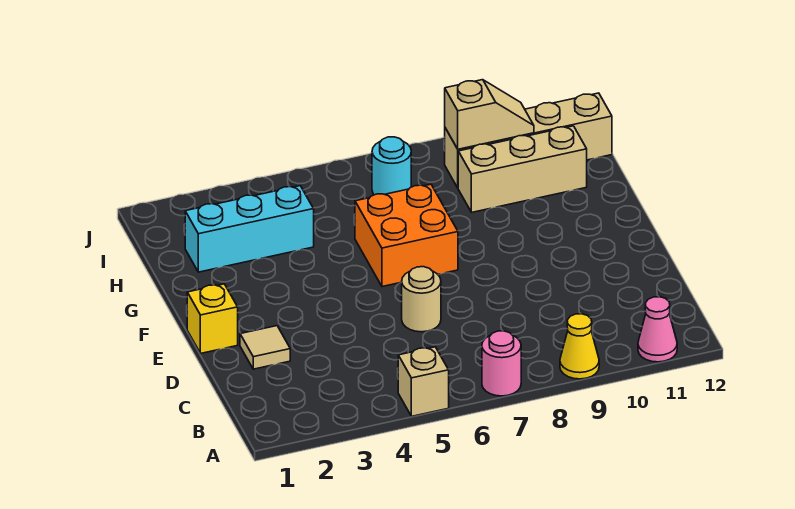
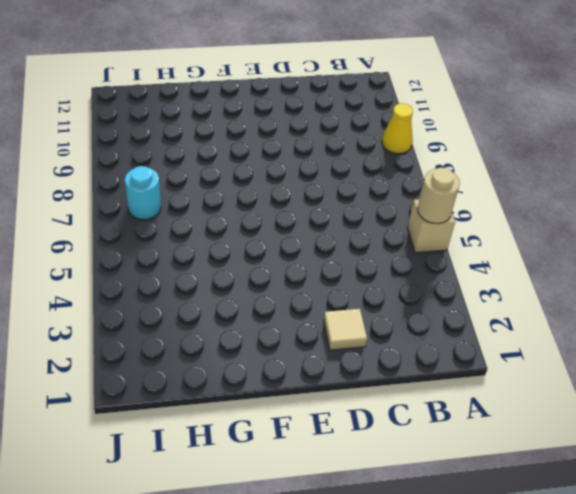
tan 1x1 round brick [417,168,460,224] -> tan 1x1 round brick moved to [402,267,441,332]
none -> pink 1x1 round brick [482,331,521,396]
none -> pink 1x1 cone [638,297,677,362]
none -> yellow 1x1 brick [187,284,238,353]

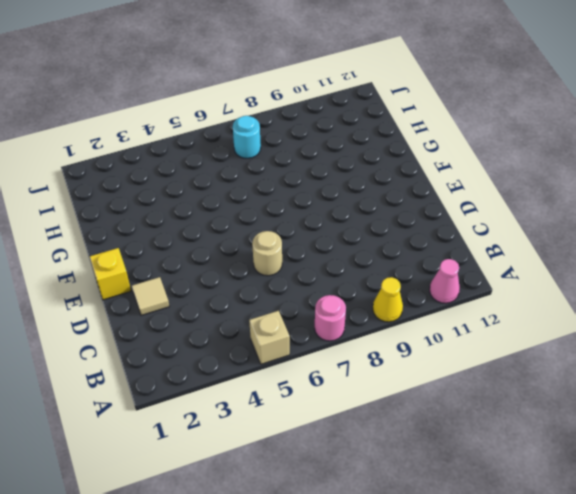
none -> orange 2x2 brick [355,184,458,287]
none -> cyan 1x3 brick [185,186,314,272]
none -> tan 1x3 brick [458,126,587,212]

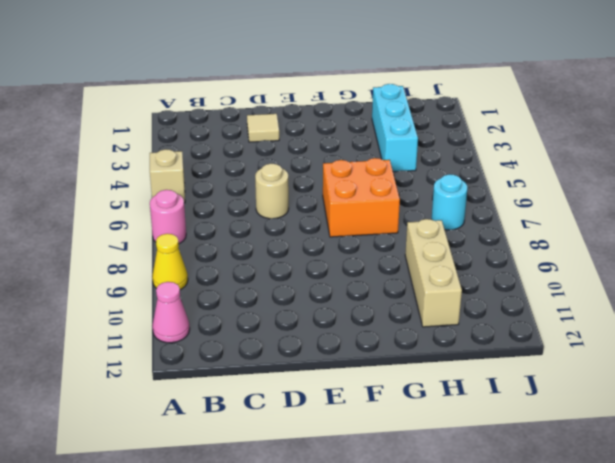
none -> yellow 1x1 brick [187,284,238,353]
none -> tan 1x4 brick [445,93,612,188]
none -> tan 1x2 slope [445,80,534,149]

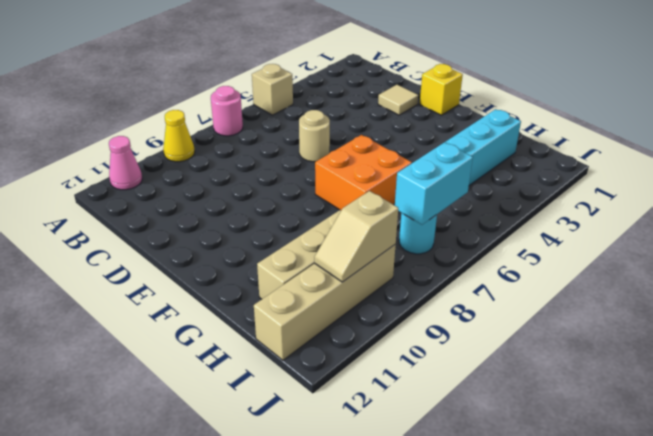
cyan 1x2 brick [395,142,473,225] -> none

